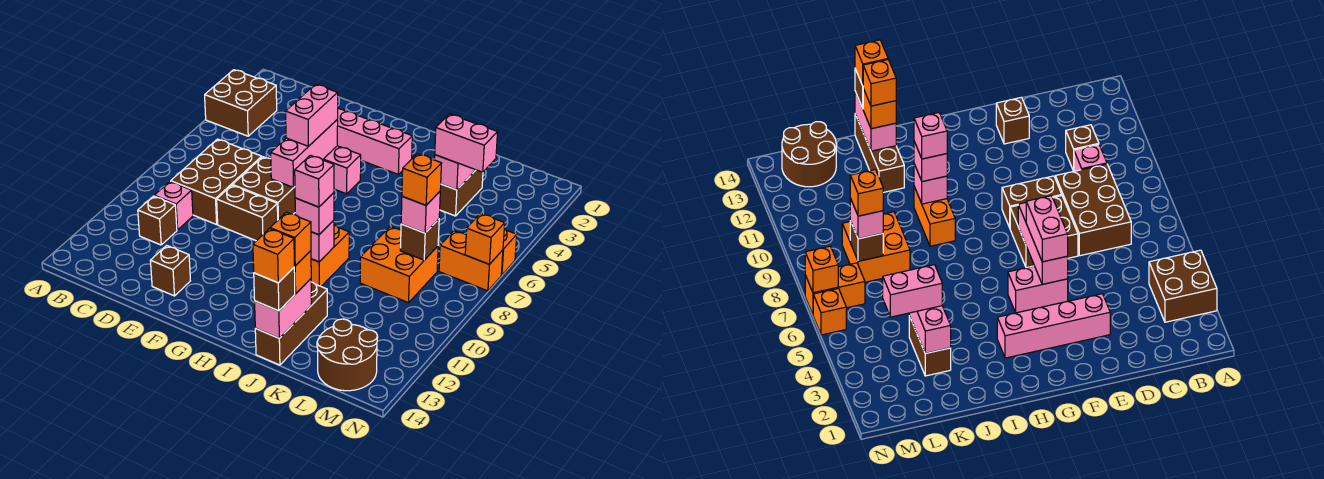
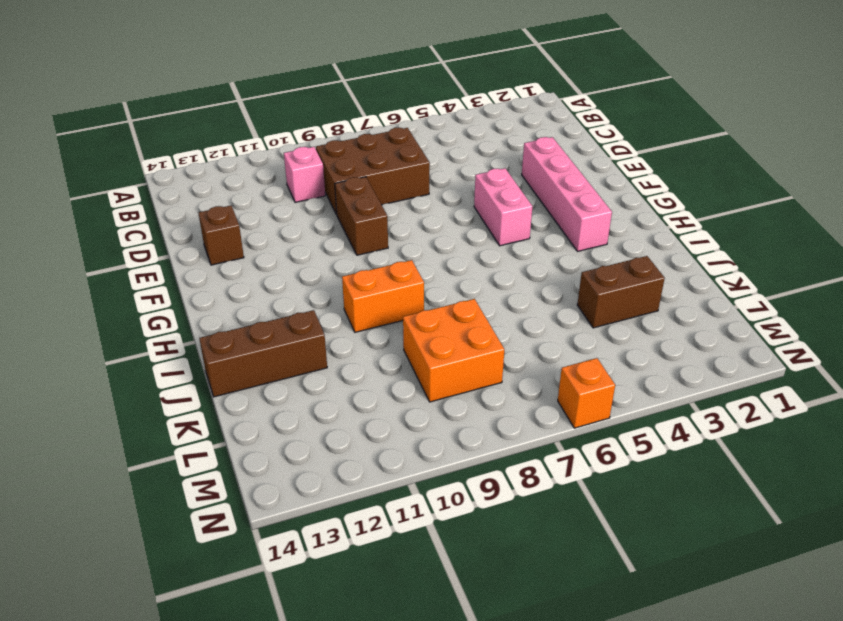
none -> brown 2x2 brick [205,70,277,136]
none -> brown 1x1 brick [138,196,177,245]
none -> brown 2x2 brick [233,157,295,220]
none -> brown 2x2 round brick [317,319,378,391]

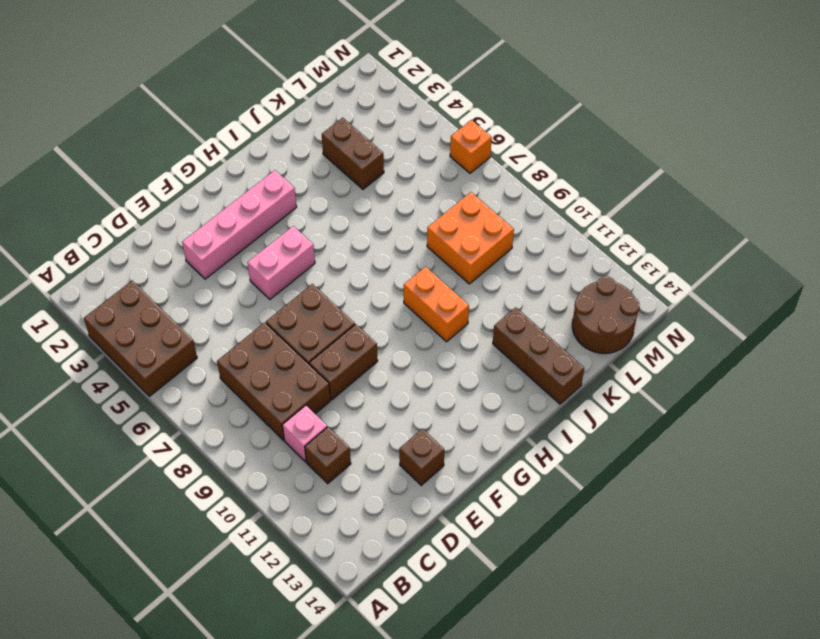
brown 2x3 brick [84,281,197,396] -> brown 2x2 brick [205,70,277,136]
none -> orange 1x2 brick [439,231,503,291]
none -> pink 1x3 brick [271,120,338,187]
none -> pink 1x1 brick [311,220,334,262]
none -> pink 1x2 brick [255,279,311,338]

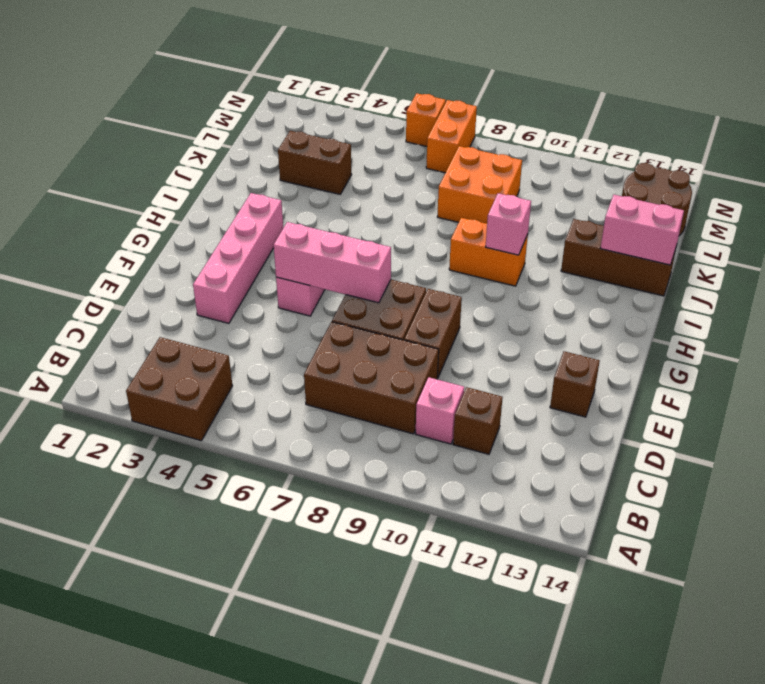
none -> pink 1x2 brick [435,155,475,190]
none -> brown 1x1 brick [400,219,439,260]
none -> orange 1x1 brick [465,213,505,264]
none -> pink 1x2 brick [286,84,338,146]

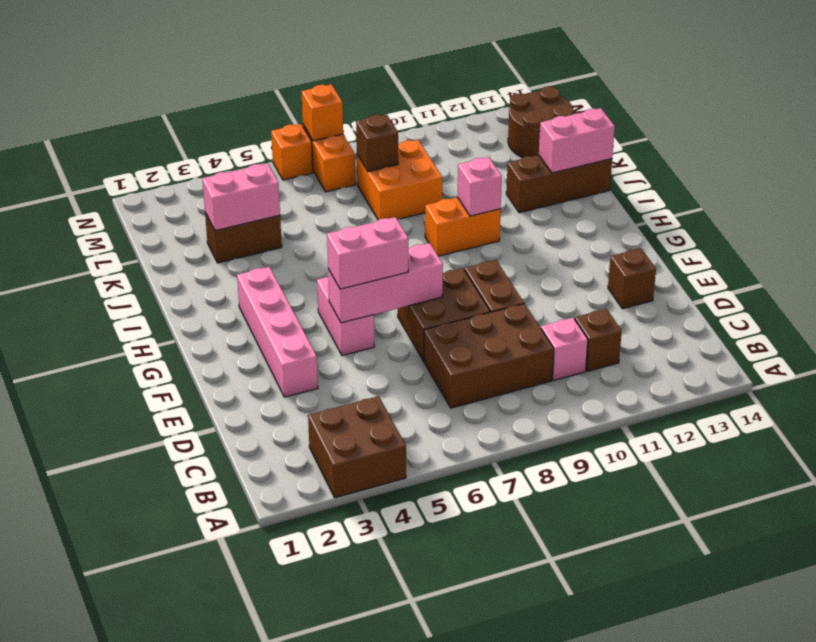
none -> pink 1x1 brick [295,193,334,235]
none -> orange 1x1 brick [294,251,311,294]
none -> brown 1x1 brick [254,268,295,311]
none -> pink 1x2 brick [435,114,498,172]

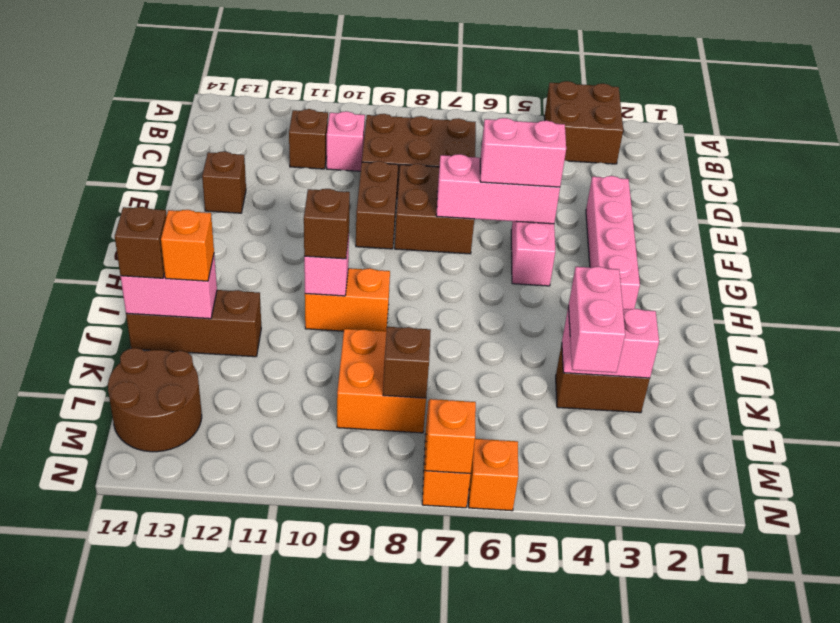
brown 1x1 brick [304,189,350,259] -> pink 1x1 brick [295,193,334,235]
none -> pink 1x1 brick [401,192,440,233]
none -> pink 1x1 brick [295,155,334,207]
none -> orange 1x1 brick [270,212,311,266]
none -> orange 1x1 brick [253,229,294,283]

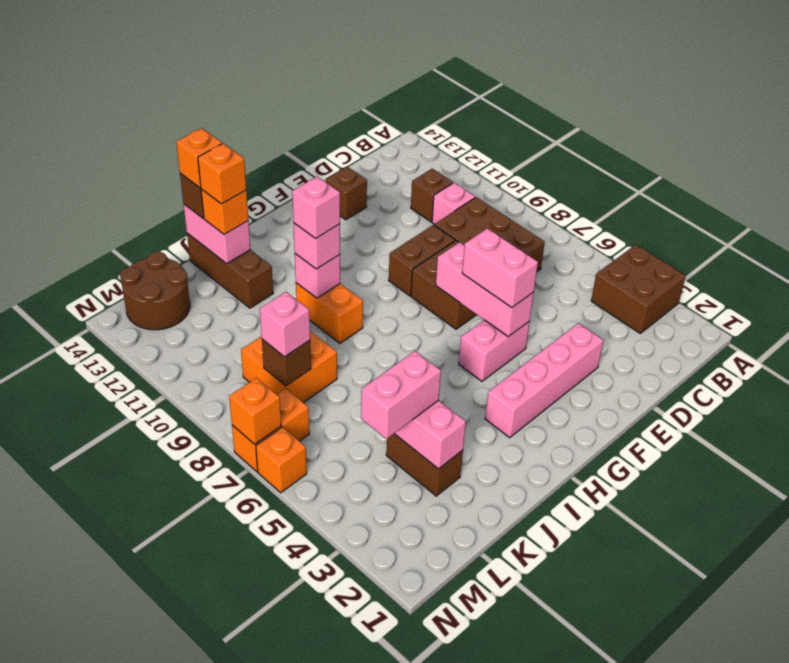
none -> orange 1x1 brick [402,154,442,205]

